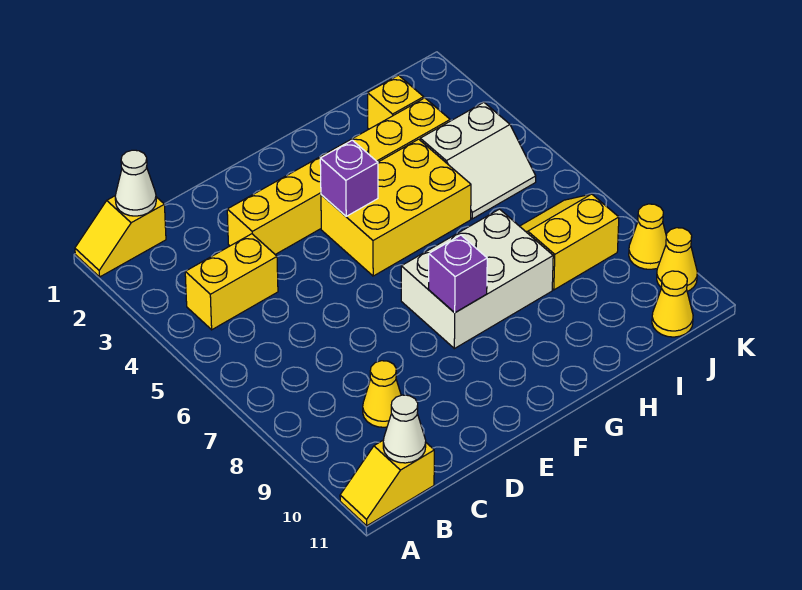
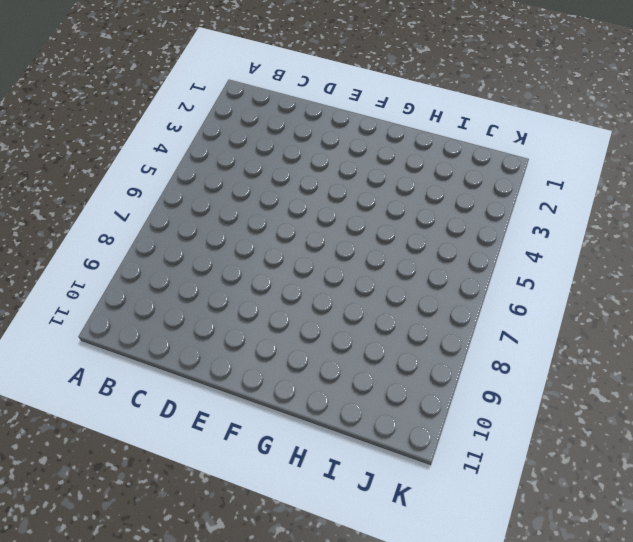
none -> yellow 1x2 slope [75,196,166,277]
none -> yellow 1x2 slope [340,440,434,526]
none -> yellow 1x2 brick [185,234,278,330]

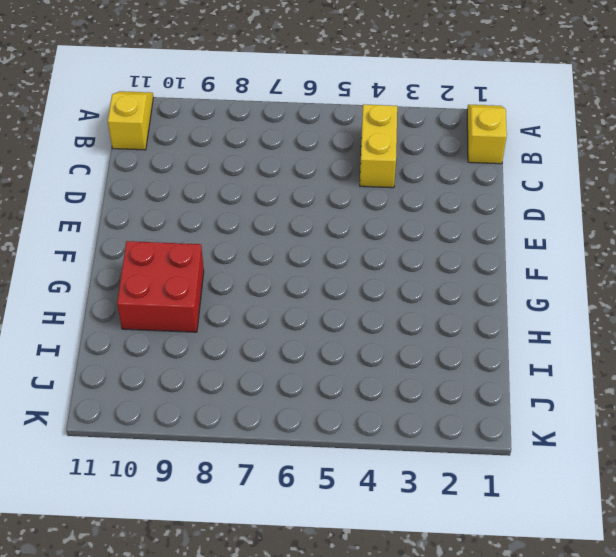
red 2x2 brick [117,241,204,332] -> none
none -> yellow 1x1 cone [363,361,401,427]
none -> yellow 1x6 brick [227,98,450,254]
none -> yellow 2x3 brick [321,139,471,276]

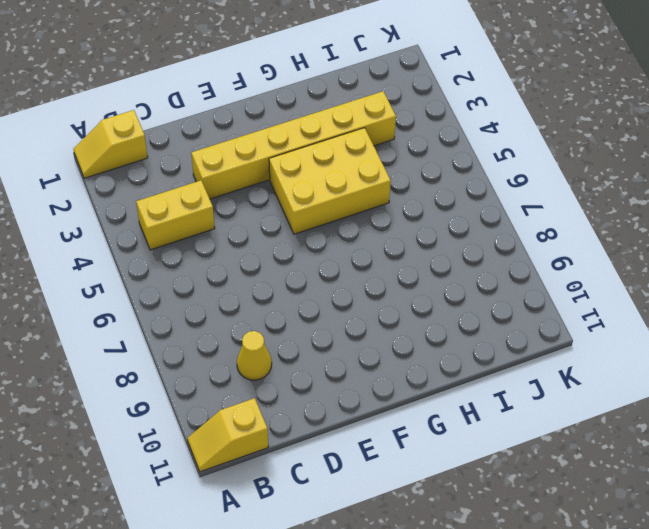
none -> white 2x3 brick [401,209,553,349]
none -> yellow 1x1 brick [368,75,424,129]
none -> white 2x2 slope [420,102,536,219]

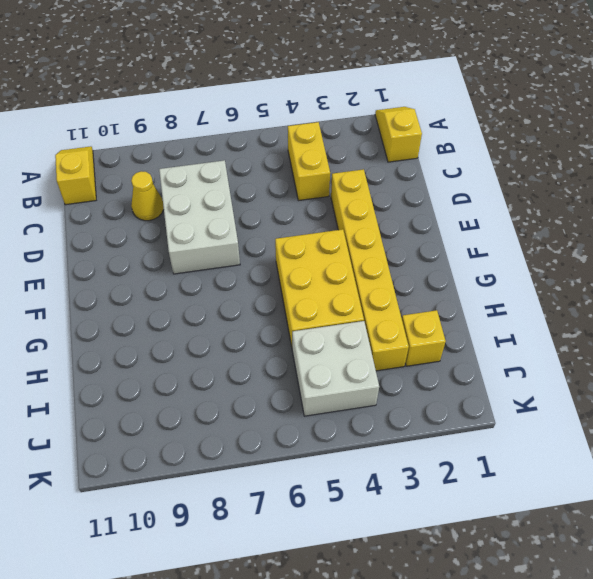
white 2x3 brick [159,160,240,274] -> white 2x3 brick moved to [401,209,553,349]
white 2x2 brick [292,321,379,416] -> white 2x2 slope [420,102,536,219]
none -> yellow 2x2 slope [520,194,619,290]
none -> yellow 1x1 cone [652,271,693,337]
none -> yellow 1x1 cone [629,204,666,269]

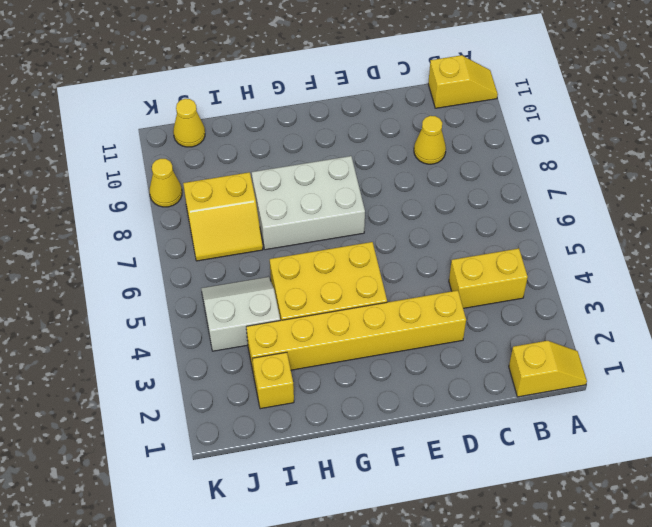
none -> yellow 1x1 cone [657,228,697,291]
none -> white 1x1 cone [115,150,156,216]
none -> white 1x1 cone [383,395,426,463]

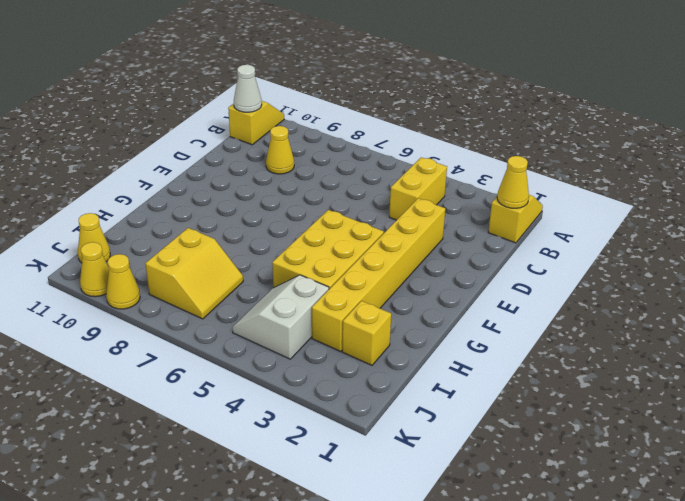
yellow 1x1 cone [497,156,529,208] -> white 1x1 cone [115,150,156,216]
none -> white 2x3 brick [401,209,553,349]
none -> purple 1x1 brick [320,140,378,216]
none -> purple 1x1 brick [429,235,487,313]

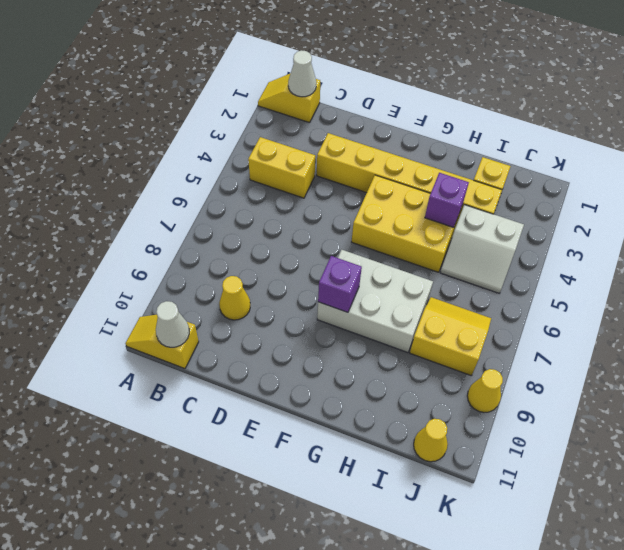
purple 1x1 brick [425,173,469,228] -> purple 1x1 brick moved to [320,140,378,216]
none -> yellow 1x1 cone [657,228,697,291]

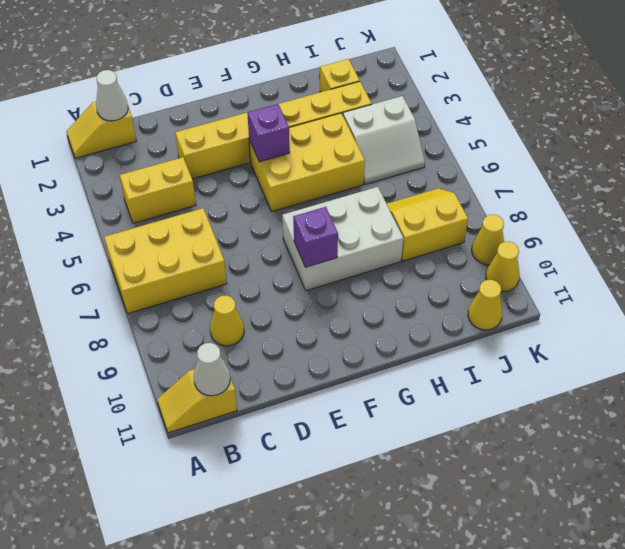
yellow 2x3 brick [104,208,227,314] -> none

